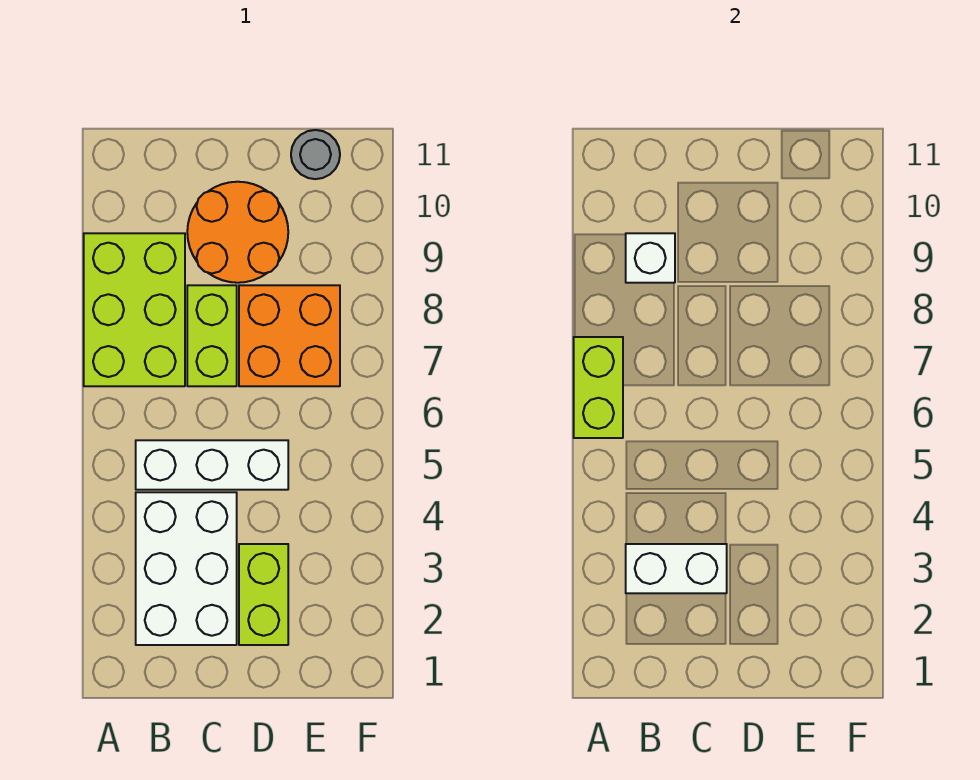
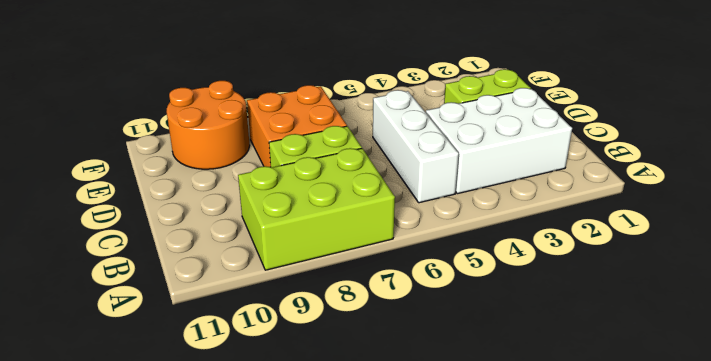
orange 2x2 round brick [167,81,250,169] -> orange 2x2 round brick moved to [187,182,288,283]
none -> grey 1x1 round brick [291,130,340,179]
none -> lime 1x2 brick [574,337,623,438]

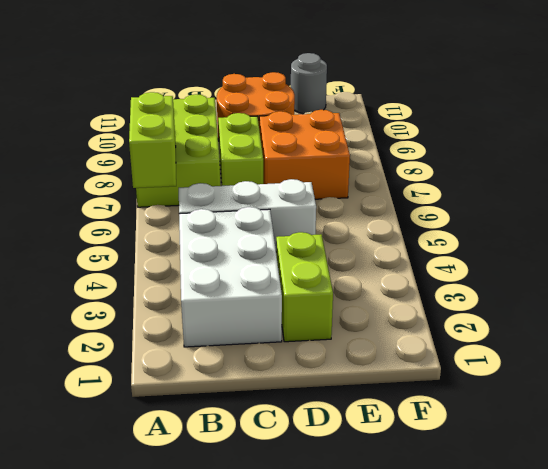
none -> white 1x2 brick [626,544,727,593]
none -> white 1x1 brick [626,233,675,283]

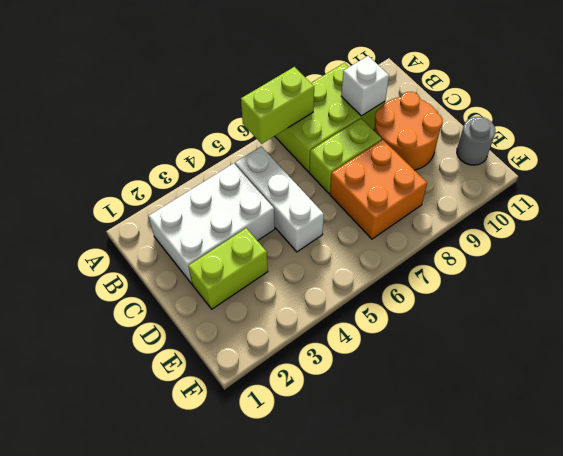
none -> white 1x2 brick [626,544,727,593]

